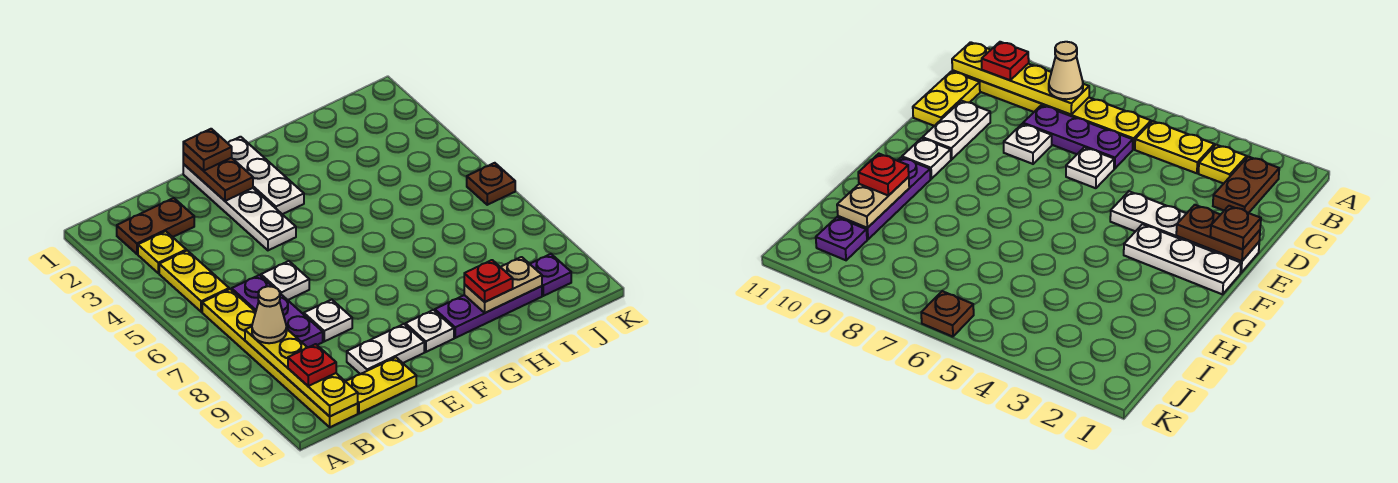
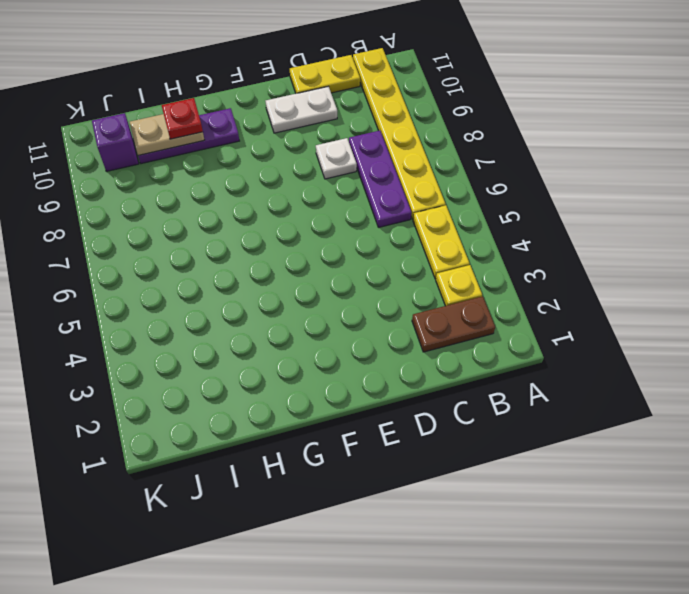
purple 1x1 brick [92,113,139,171] -> purple 1x1 plate [530,254,571,296]
none -> white 1x1 plate [261,261,309,300]
none -> white 1x4 plate [183,164,296,250]
none -> white 1x3 plate [228,137,304,214]

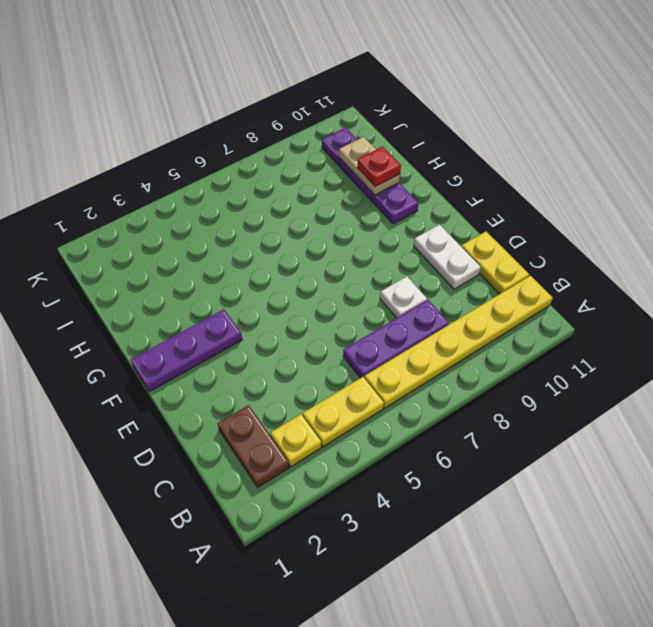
purple 1x3 plate [131,309,242,392] -> white 1x3 plate [228,137,304,214]
none -> white 1x1 plate [261,261,309,300]
none -> white 1x4 plate [183,164,296,250]
none -> white 1x1 plate [405,310,454,352]

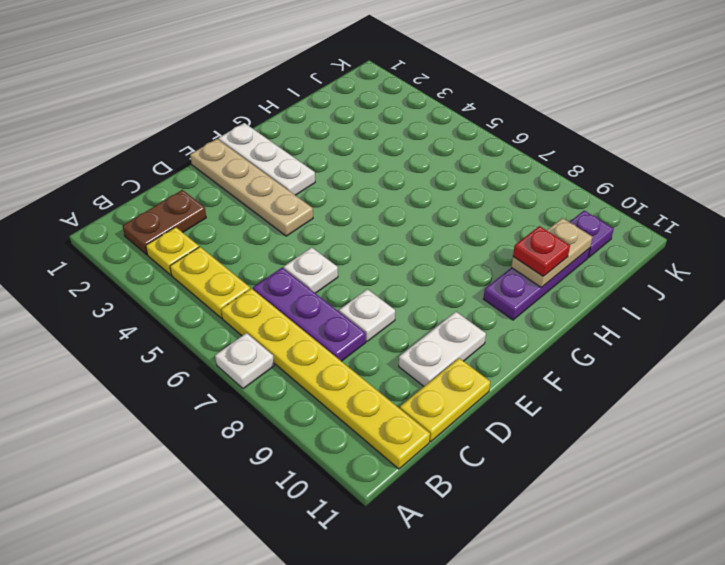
white 1x1 plate [215,333,274,389] -> white 1x1 plate moved to [405,310,454,352]
tan 1x4 plate [190,139,313,236] -> white 1x4 plate [183,164,296,250]
none -> brown 1x1 plate [467,163,515,205]
none -> yellow 1x4 plate [245,327,358,416]
none -> brown 1x2 plate [183,153,253,201]

